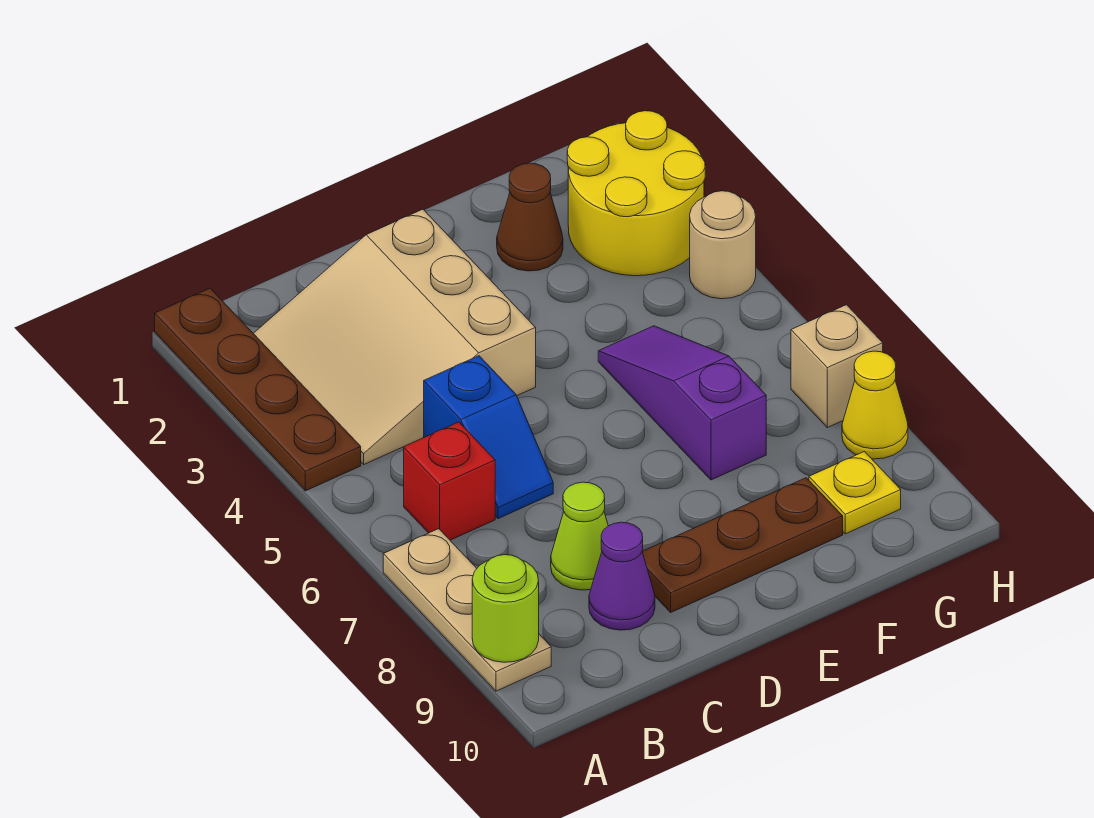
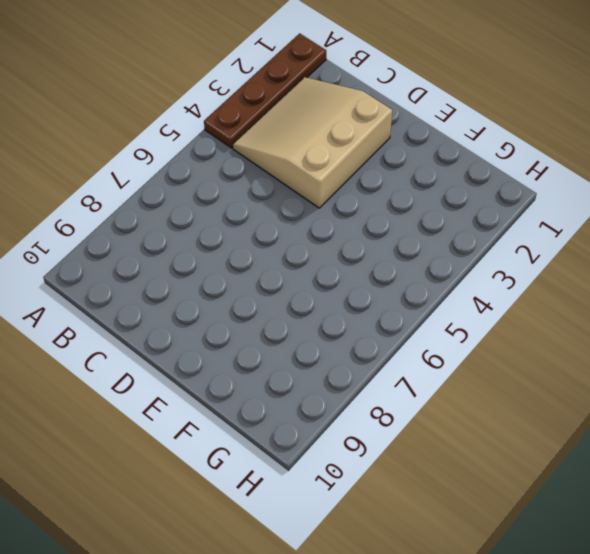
none -> tan 1x3 plate [383,529,551,691]
none -> red 1x1 brick [404,422,495,540]
none -> blue 1x2 slope [424,356,553,519]

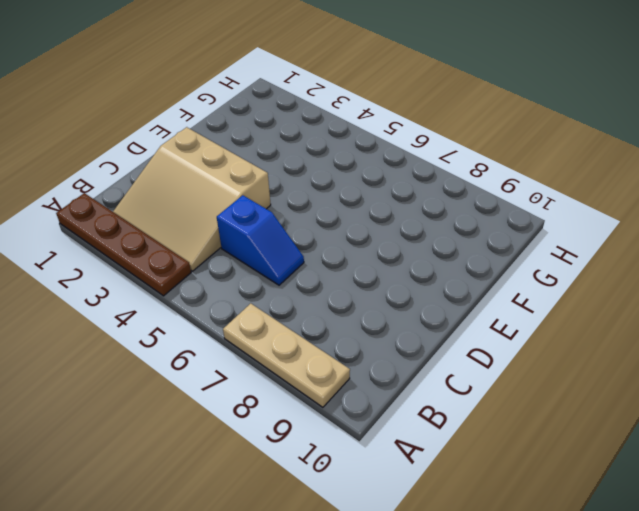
none -> red 1x1 brick [404,422,495,540]
none -> lime 1x1 cone [551,482,608,590]
none -> purple 1x1 cone [589,522,655,630]

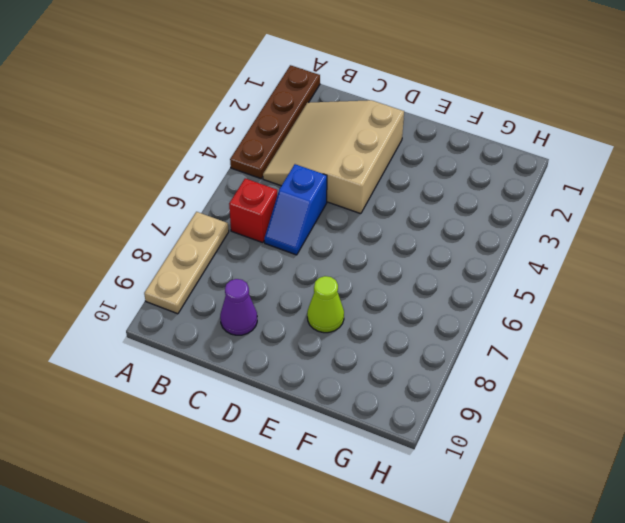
lime 1x1 cone [307,276,344,333] -> lime 1x1 cone moved to [551,482,608,590]
none -> brown 1x3 plate [642,478,843,612]
none -> brown 1x1 cone [497,163,563,271]
none -> purple 1x3 slope [598,326,766,480]

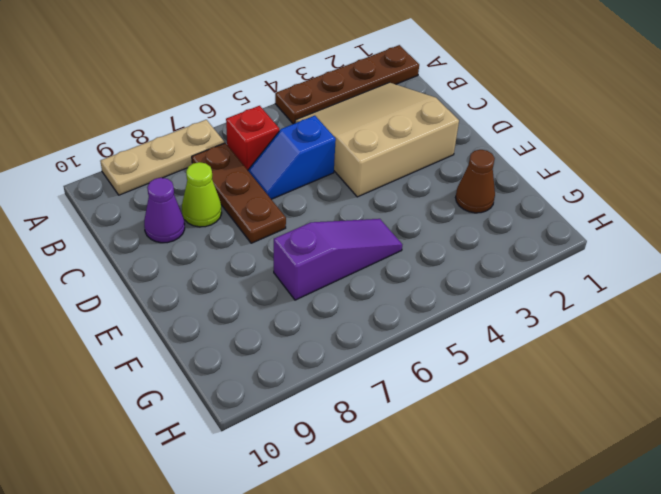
brown 1x3 plate [192,143,286,243] -> brown 1x3 plate moved to [642,478,843,612]
none -> yellow 2x2 round brick [567,111,705,276]
none -> yellow 1x1 plate [809,452,901,534]
none -> tan 1x1 round brick [690,191,756,299]

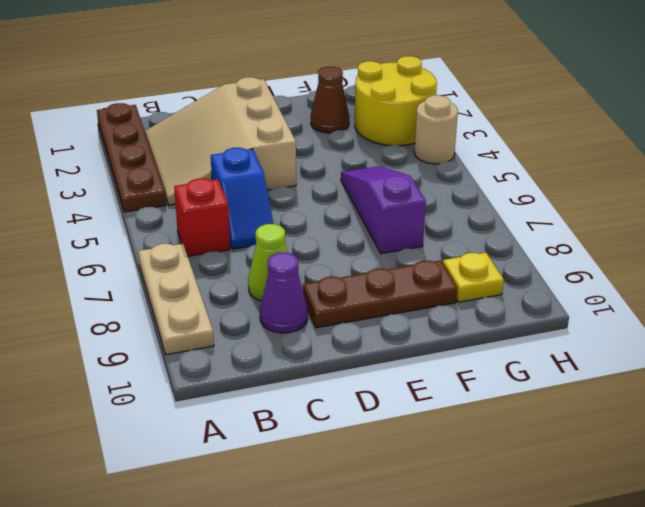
none -> tan 1x1 brick [791,305,883,428]
none -> yellow 1x1 cone [842,351,908,459]
none -> lime 1x1 round brick [472,555,539,662]

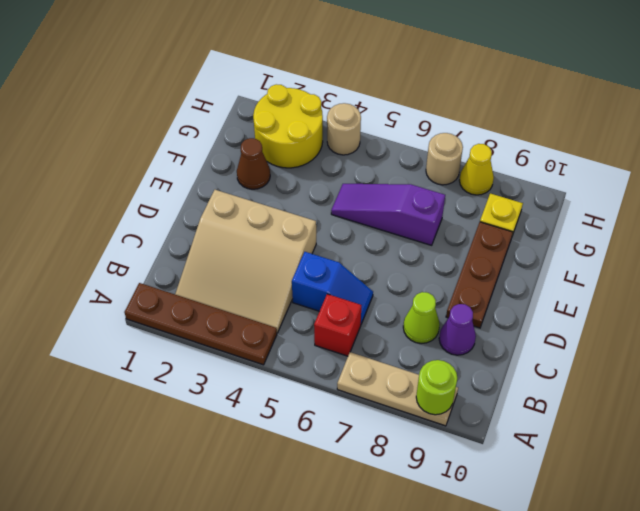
tan 1x1 round brick [426,133,463,185] -> tan 1x1 brick [791,305,883,428]

